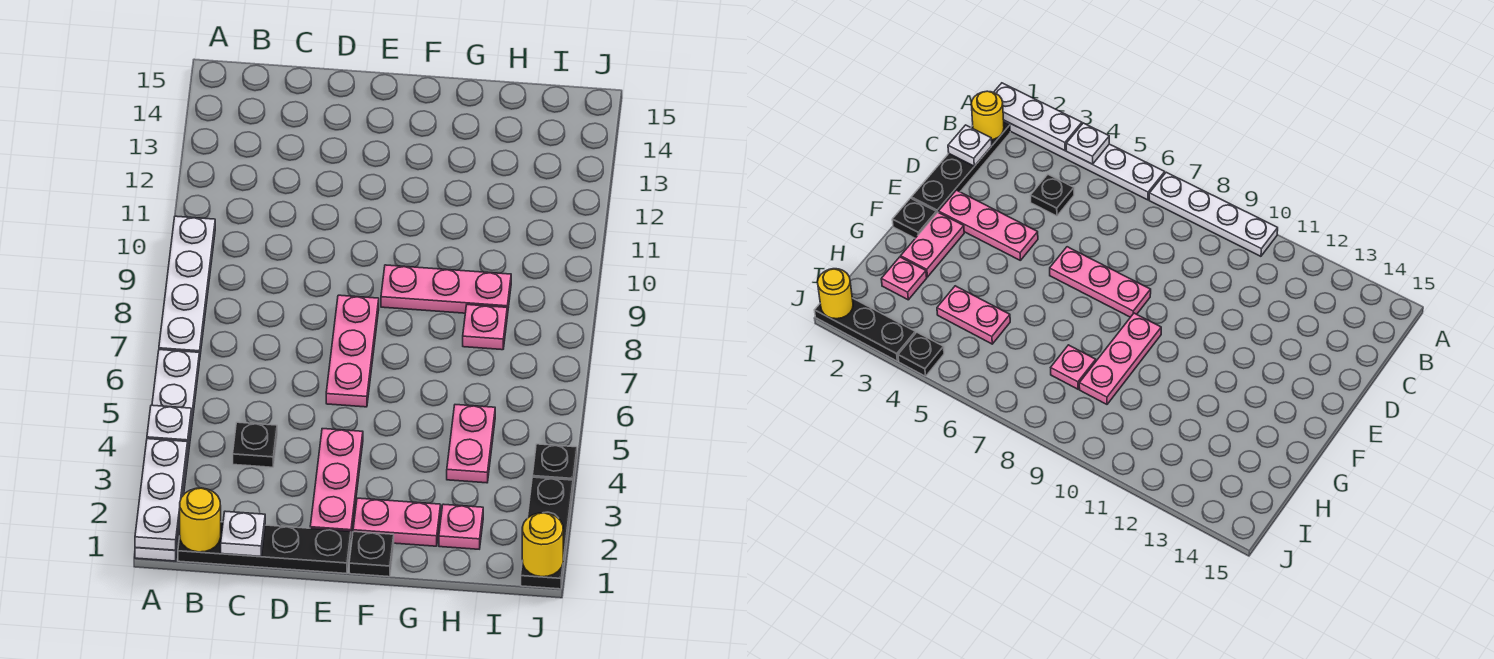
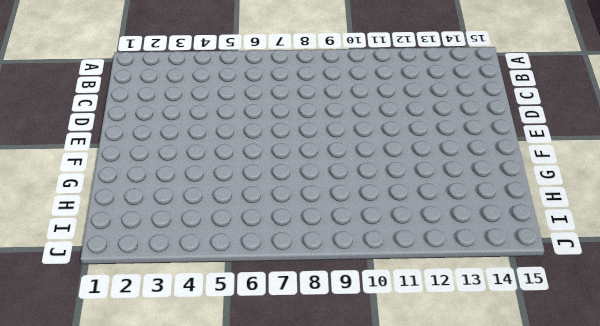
none -> white 1x6 plate [135,350,199,561]
none -> white 1x4 plate [159,216,215,361]
none -> black 1x4 plate [178,522,351,574]

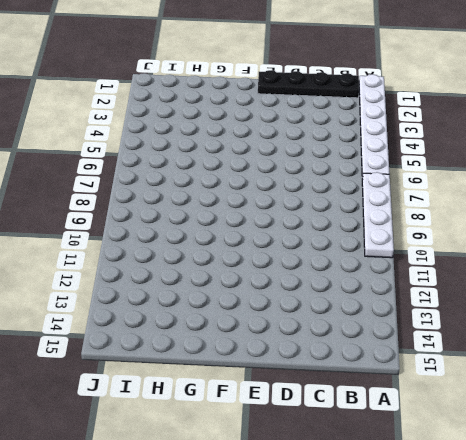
none -> black 1x1 plate [233,422,277,467]
none -> pink 1x3 plate [310,429,363,537]
none -> pink 1x3 plate [326,295,379,407]

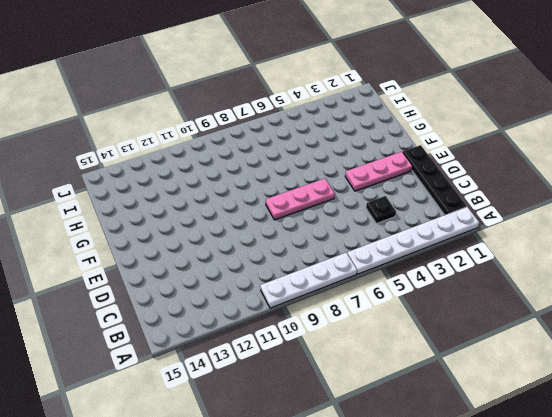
none -> black 1x1 plate [349,532,394,577]
none -> pink 1x2 plate [353,498,441,546]
none -> pink 1x3 plate [381,265,511,316]

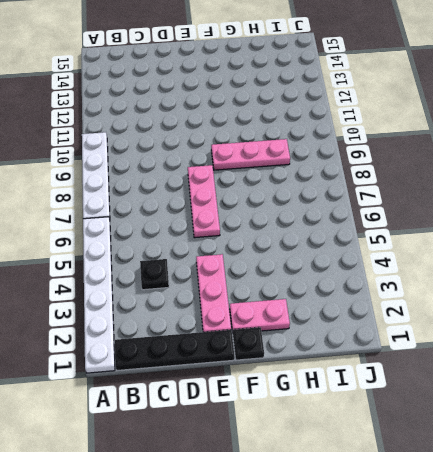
none -> pink 1x1 plate [439,504,483,549]
none -> pink 1x2 plate [447,405,495,483]
none -> pink 1x1 plate [463,305,507,350]

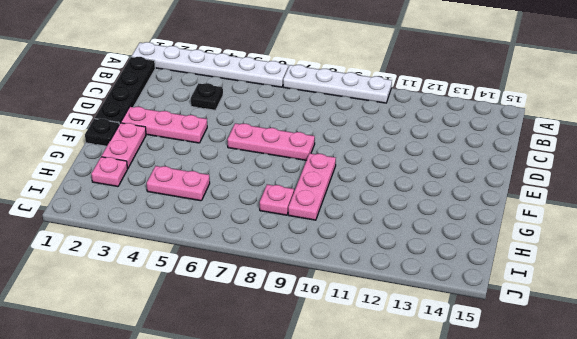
none -> black 1x3 plate [521,477,573,589]
none -> black 1x1 plate [532,444,577,487]
none -> white 1x3 plate [135,439,188,550]

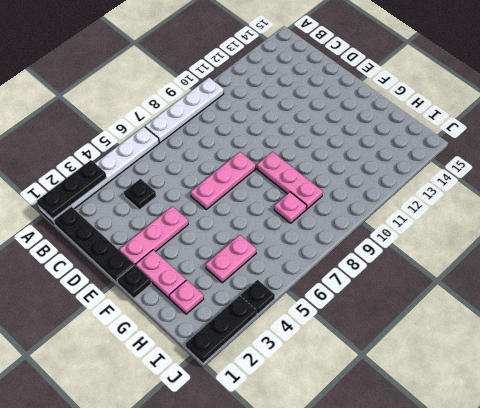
black 1x3 plate [37,160,107,219] -> white 1x3 plate [135,439,188,550]
none -> white 1x1 plate [147,405,191,444]
none -> yellow 1x1 round brick [180,488,221,552]
none -> white 1x1 plate [221,511,265,557]

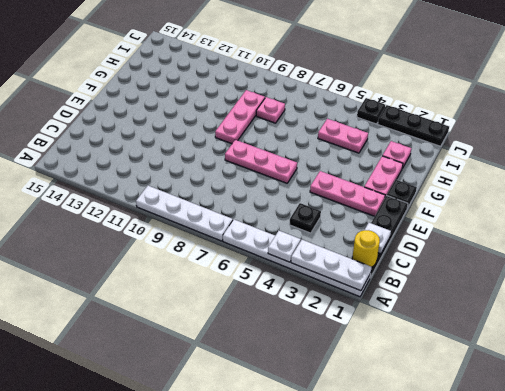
none -> yellow 1x1 round brick [522,513,563,577]

